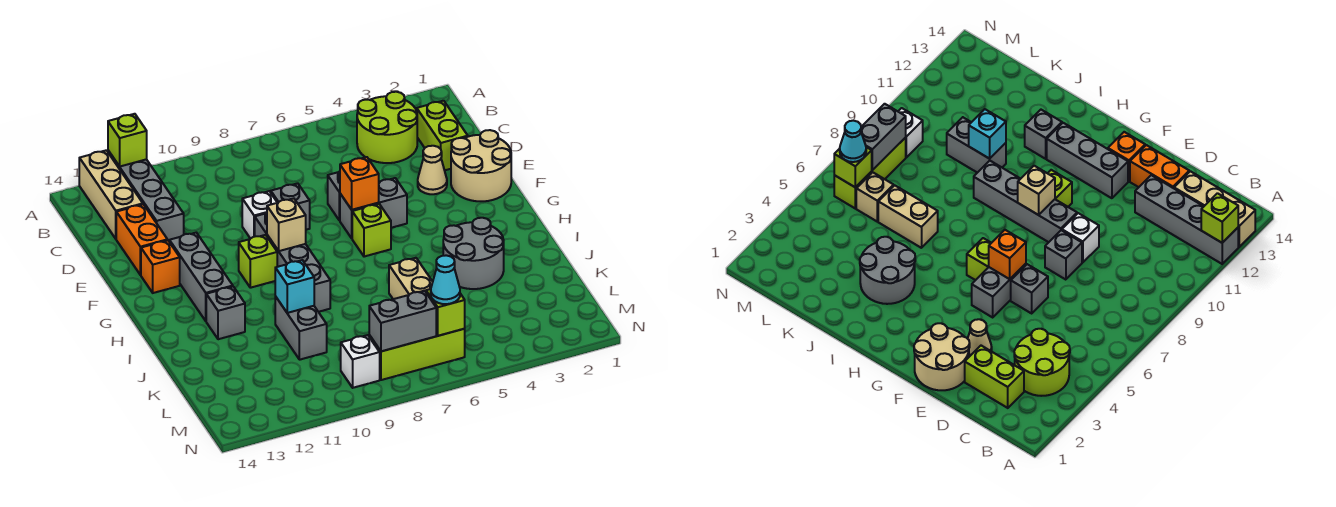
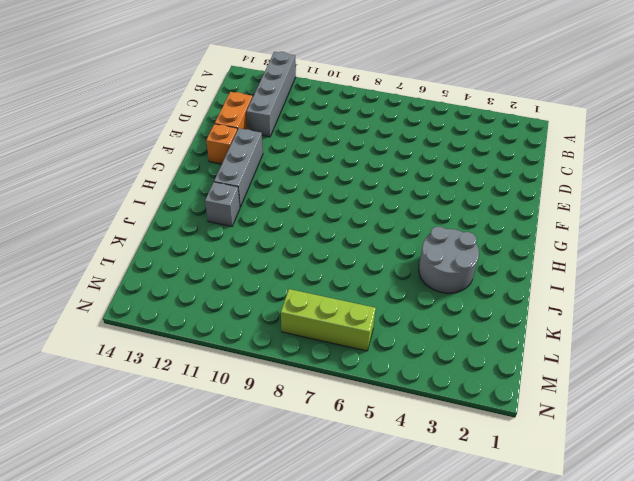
none -> tan 1x3 brick [79,150,143,239]
none -> lime 2x2 round brick [357,92,417,163]
none -> lime 1x2 brick [417,101,468,170]
none -> tan 2x2 round brick [451,130,511,201]

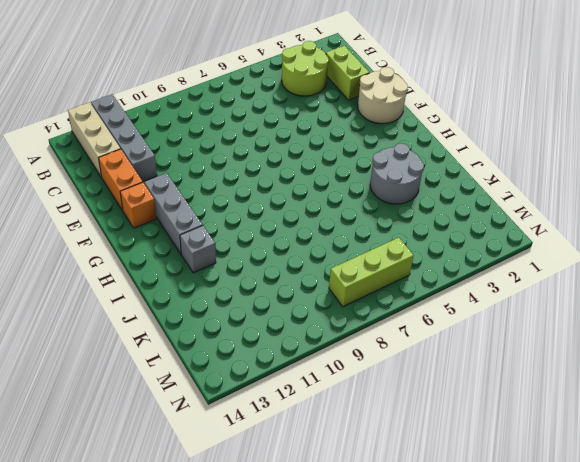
none -> tan 1x1 cone [418,146,447,194]
none -> grey 1x1 brick [328,172,340,221]
none -> grey 1x1 brick [271,183,310,230]
none -> white 1x1 brick [242,191,277,239]

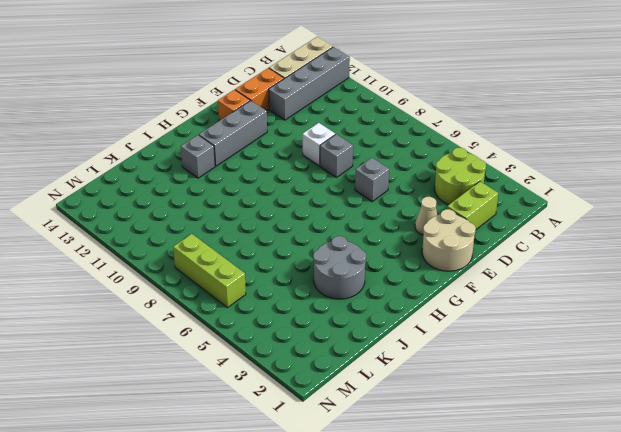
none -> grey 1x2 brick [340,178,407,238]
none -> grey 1x4 brick [255,213,330,312]
none -> lime 1x1 brick [352,204,391,257]
none -> lime 1x1 brick [239,235,277,288]

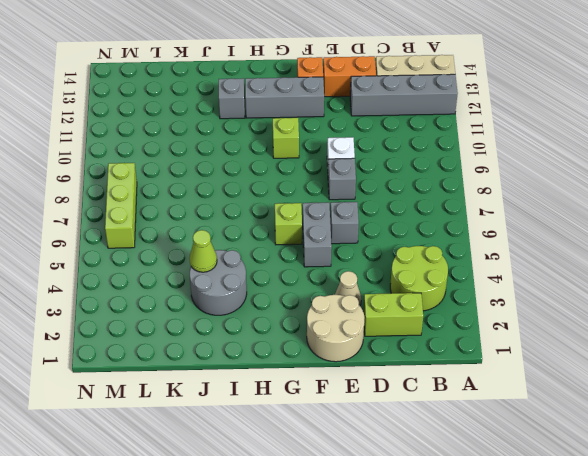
lime 1x1 cone [189,230,217,272] -> none
none -> grey 1x4 brick [255,213,330,312]
none -> tan 1x2 brick [389,258,433,299]
none -> grey 1x2 brick [275,297,327,360]
none -> tan 1x1 brick [856,172,894,221]

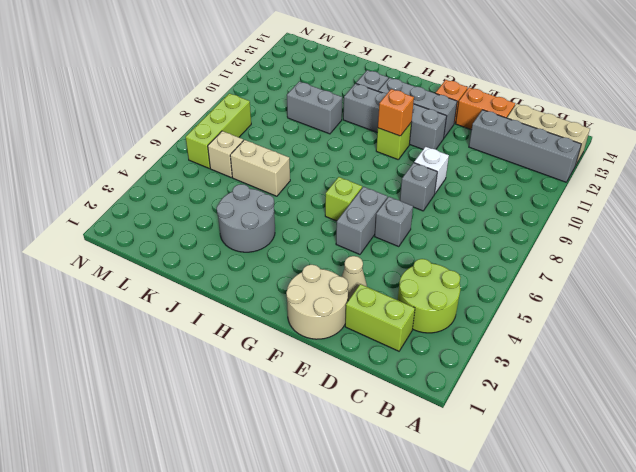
grey 1x4 brick [343,84,447,149] -> grey 1x4 brick moved to [255,213,330,312]
orange 1x1 brick [378,89,414,136] -> orange 1x1 brick moved to [340,157,379,210]
none -> white 1x1 brick [341,335,380,388]
none -> lime 1x1 brick [108,114,147,166]
none -> tan 1x1 brick [267,198,306,251]
none -> cyan 1x1 brick [275,260,314,313]

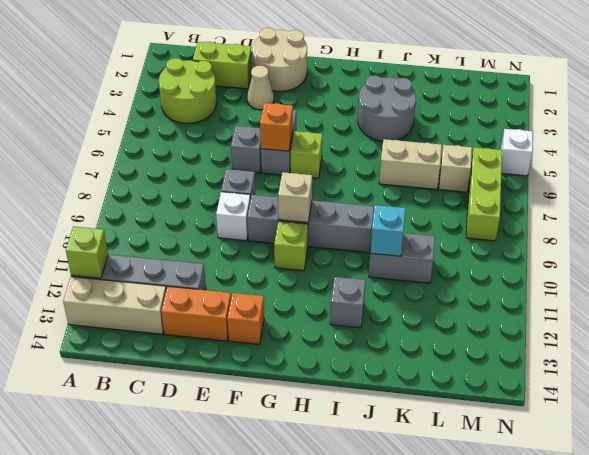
white 1x1 brick [501,129,533,176] -> white 1x1 brick moved to [341,335,380,388]
none -> grey 1x3 brick [169,233,233,321]
none -> lime 1x1 brick [426,289,465,336]
none -> grey 1x2 brick [369,291,436,351]
none -> cyan 1x1 cone [431,255,460,304]

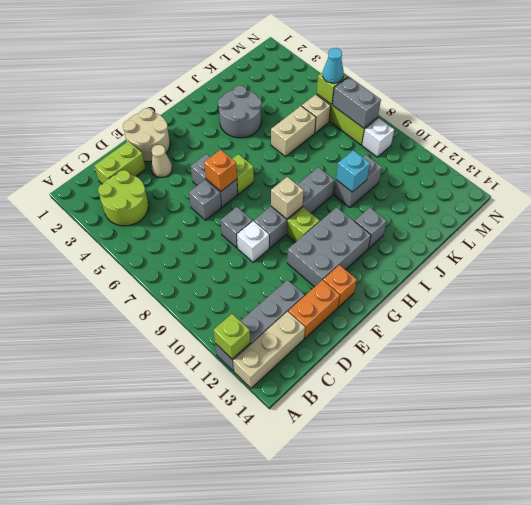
grey 2x3 brick [287,207,371,287] -> grey 1x3 brick [169,233,233,321]

